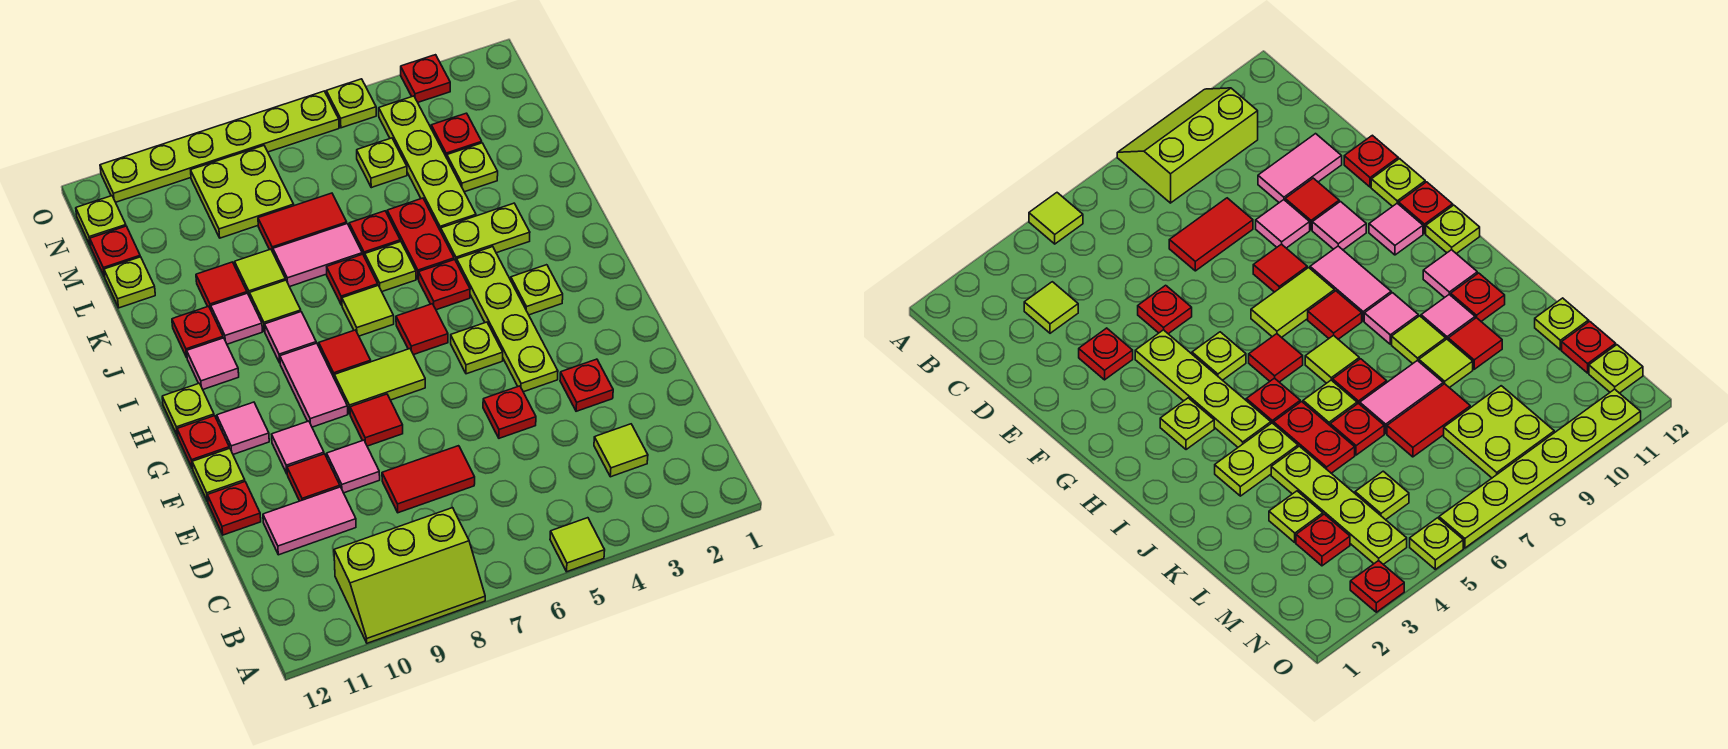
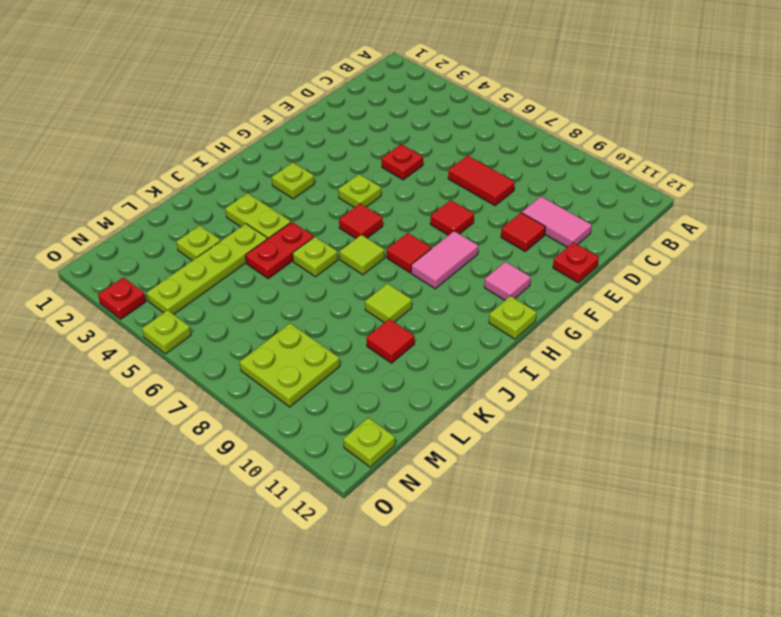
none -> lime 1x1 tile [550,518,605,572]
none -> lime 2x3 slope [334,508,485,643]
none -> lime 1x1 tile [594,424,648,477]
none -> red 1x1 plate [560,359,613,411]

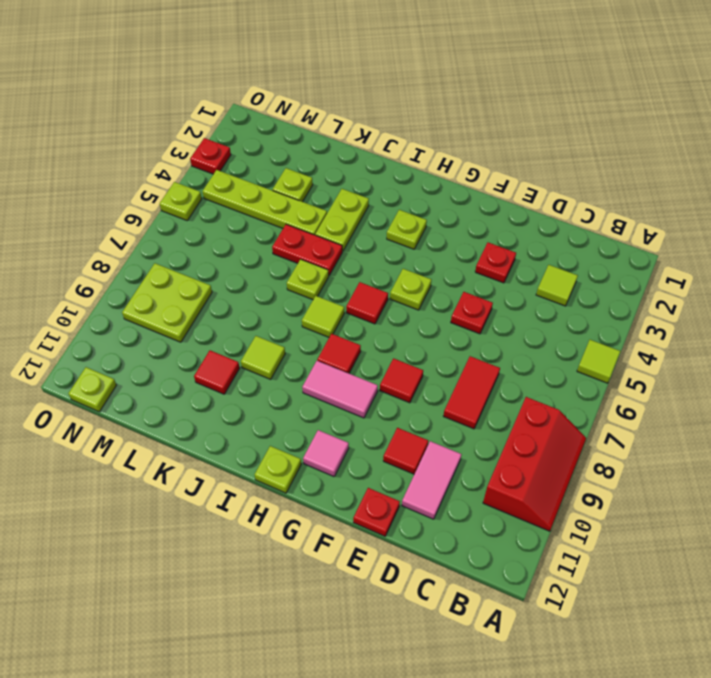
red 2x3 slope [483,397,586,531] -> lime 2x3 slope [334,508,485,643]
none -> pink 1x1 tile [327,440,380,493]
none -> lime 1x4 plate [457,247,558,392]
none -> pink 1x1 tile [272,421,324,473]
none -> lime 1x1 plate [192,448,245,502]

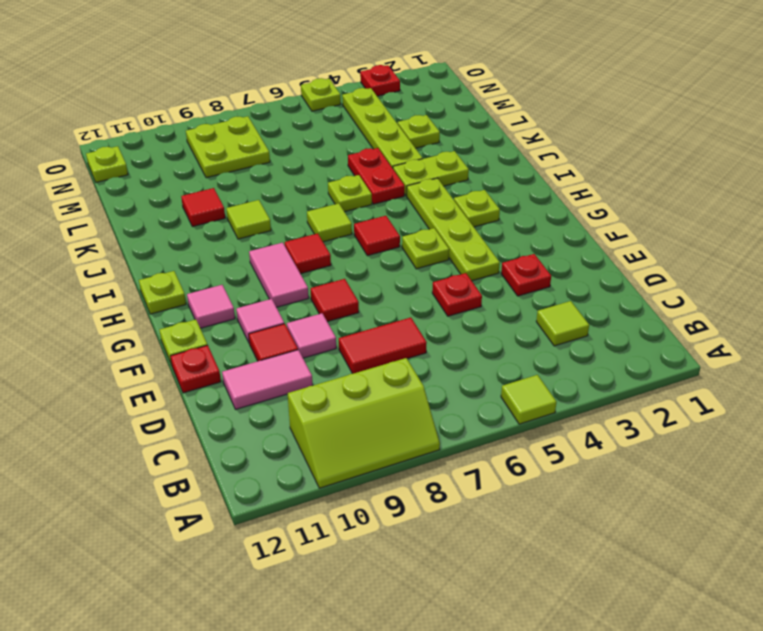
none -> lime 1x2 tile [334,349,425,414]
none -> red 1x1 plate [177,416,229,469]
none -> red 1x1 plate [419,260,470,310]
none -> pink 1x1 tile [265,312,316,363]

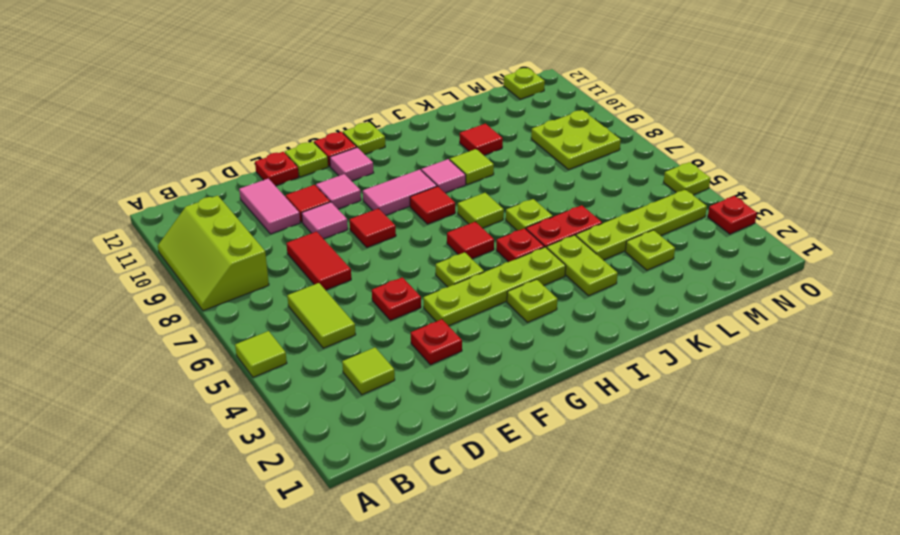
lime 1x2 tile [287,283,356,348] -> lime 1x2 tile moved to [334,349,425,414]
none -> pink 1x1 tile [187,338,239,389]
none -> red 1x1 plate [327,254,378,305]
none -> pink 1x1 tile [211,293,262,344]
none -> red 1x1 plate [172,306,223,357]

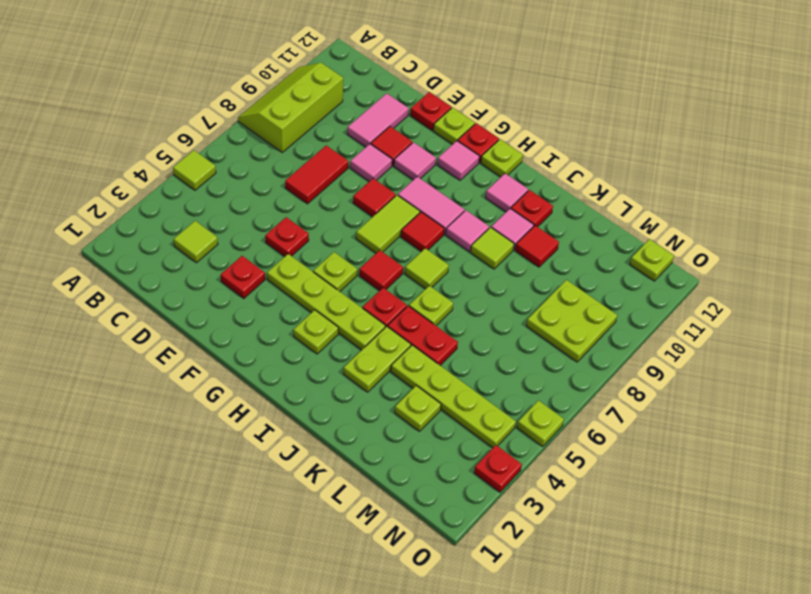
none -> red 1x1 plate [327,254,378,305]
none -> red 1x1 plate [349,211,400,257]
none -> pink 1x2 tile [273,224,362,287]
none -> lime 1x1 tile [235,249,286,297]

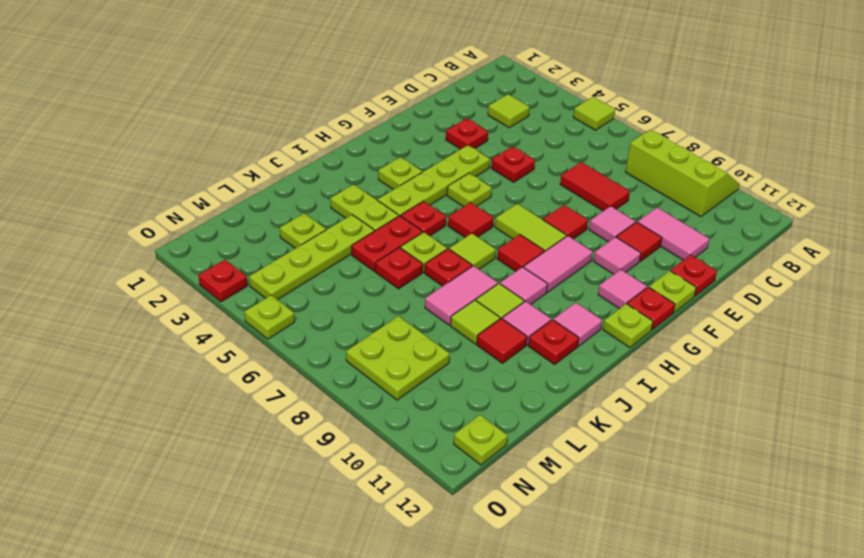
pink 1x2 tile [425,266,498,325] -> pink 1x2 tile turned to [273,224,362,287]
none -> red 1x2 tile [258,193,347,252]
none -> lime 1x1 plate [104,257,155,308]
none -> red 1x1 plate [431,113,482,158]
none -> lime 1x1 plate [357,138,407,188]

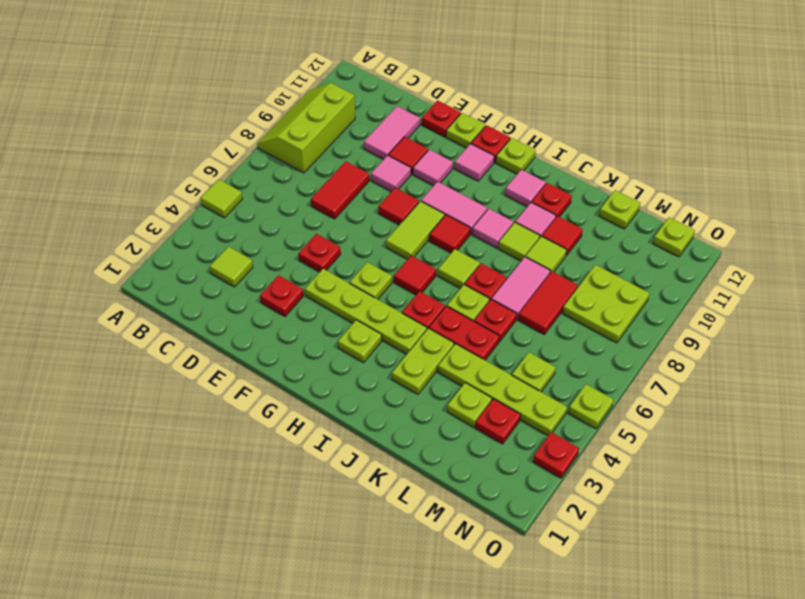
none -> red 1x1 plate [90,226,140,277]
none -> lime 1x6 plate [100,91,339,202]

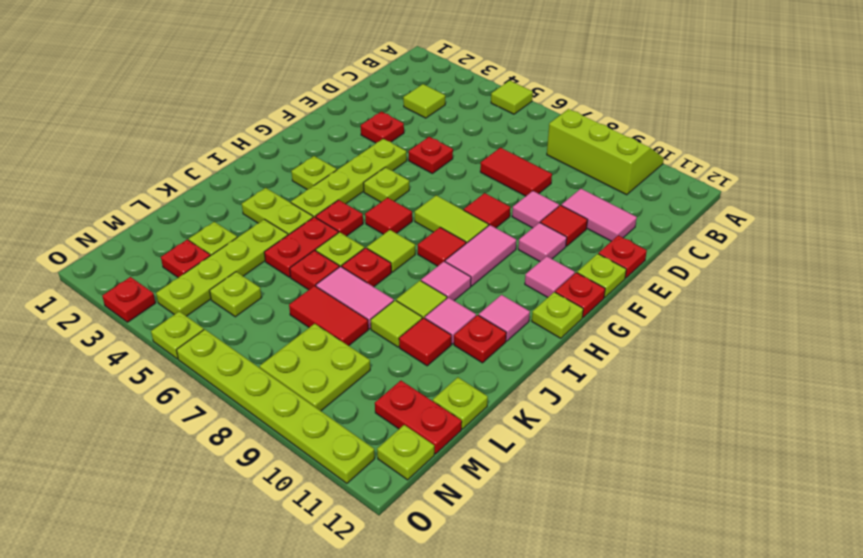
red 1x2 plate [375,381,462,454] -> red 1x1 plate [90,226,140,277]

